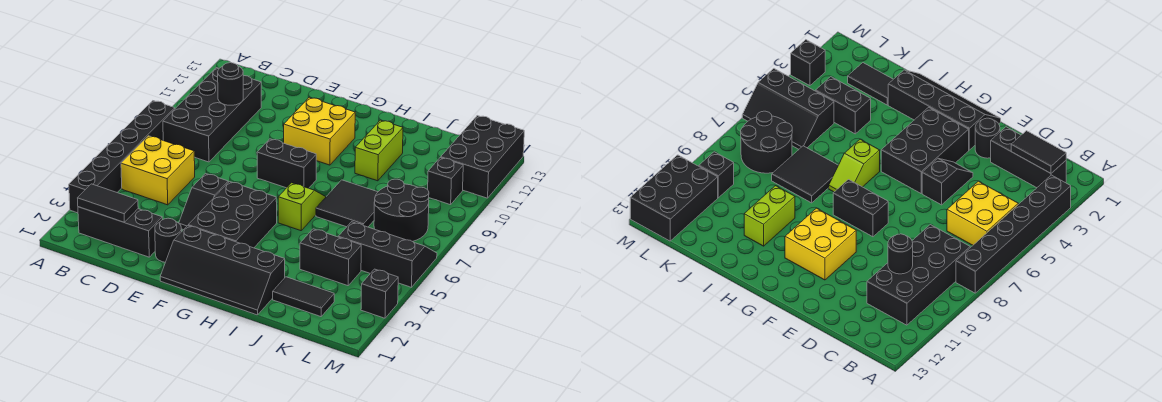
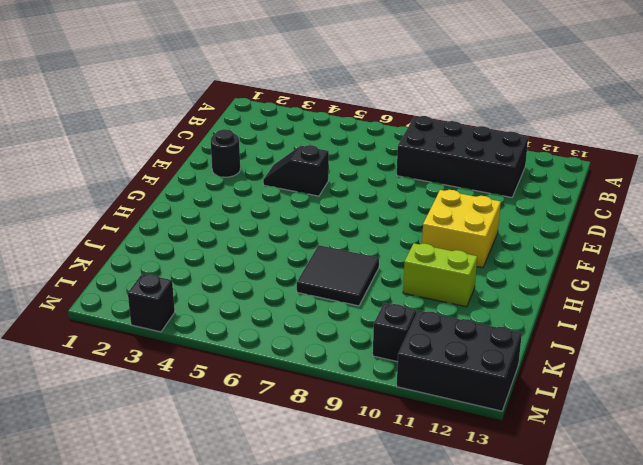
none -> black 1x6 brick [69,101,175,213]
none -> black 1x3 brick [78,207,162,257]
none -> yellow 2x2 brick [121,136,195,205]

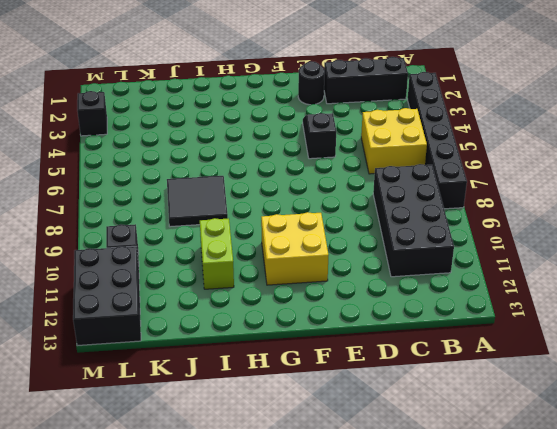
none -> black 2x4 slope [160,226,285,315]
none -> black 2x3 brick [188,181,277,248]
none -> black 1x2 brick [257,139,316,188]

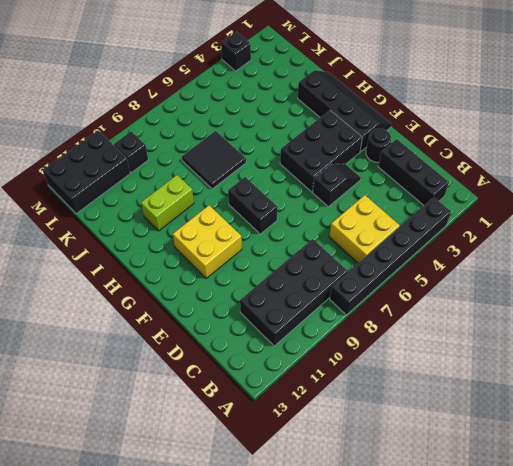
none -> lime 1x2 slope [278,183,326,231]
none -> black 1x2 tile [273,277,334,317]
none -> black 1x2 brick [300,229,361,286]

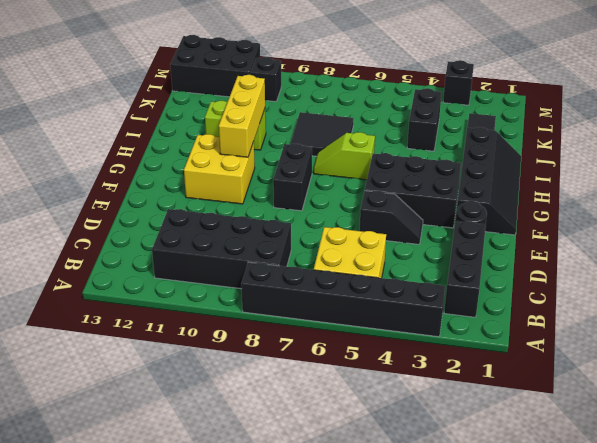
yellow 1x3 brick [219,75,265,157] -> none
none -> black 2x3 slope [338,222,437,287]
none -> black 2x2 round brick [374,179,429,242]
none -> black 1x2 tile [78,184,138,222]

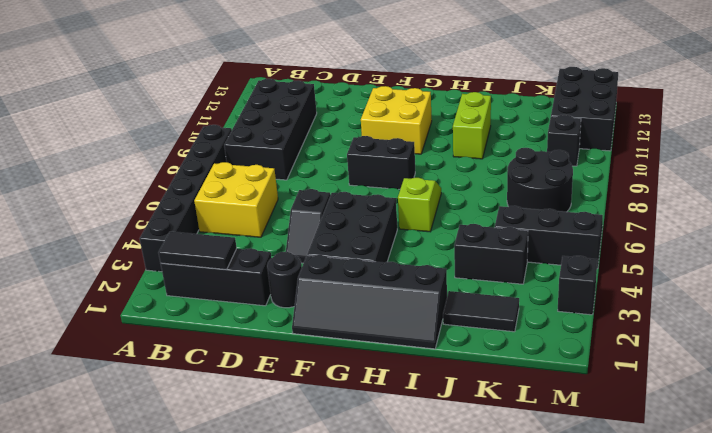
none -> black 2x2 tile [316,180,378,227]
none -> black 1x1 round brick [218,63,243,105]

